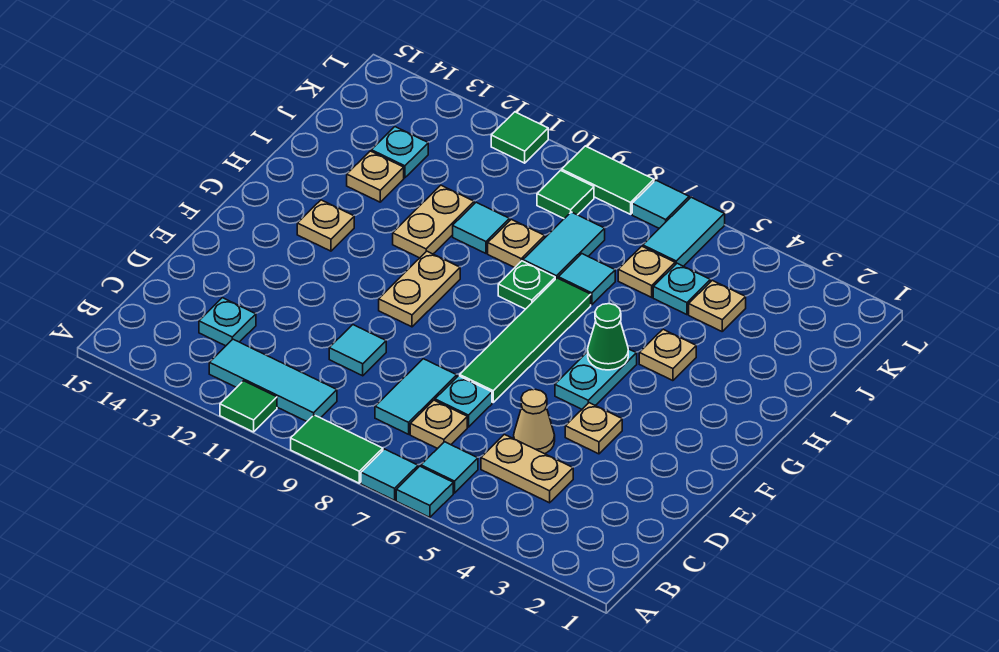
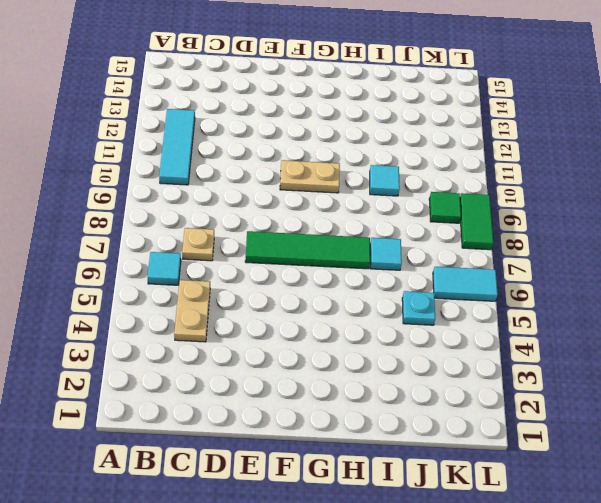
none -> cyan 1x1 tile [396,466,453,517]
none -> cyan 1x1 tile [361,449,418,500]
none -> green 1x2 tile [291,415,383,483]
none -> green 1x1 tile [220,381,277,432]

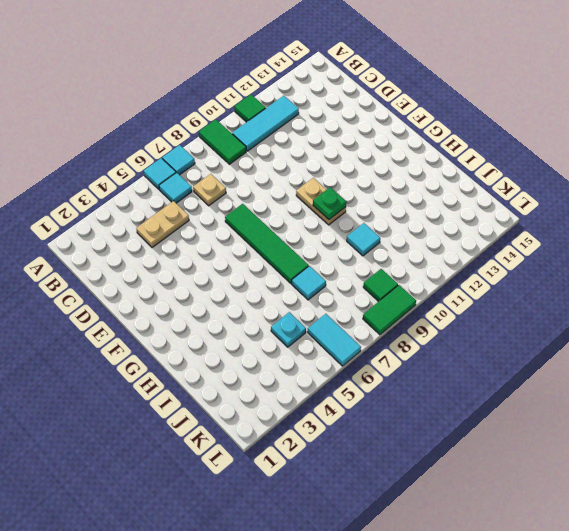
green 1x2 tile [199,119,246,164] -> green 1x2 tile turned to [291,415,383,483]
green 1x1 plate [313,187,346,219] -> green 1x1 plate moved to [498,261,555,309]
none -> cyan 1x2 tile [375,359,457,434]
none -> cyan 1x1 plate [199,298,256,346]
none -> tan 1x1 cone [514,389,555,454]
none -> cyan 1x1 plate [435,376,492,427]

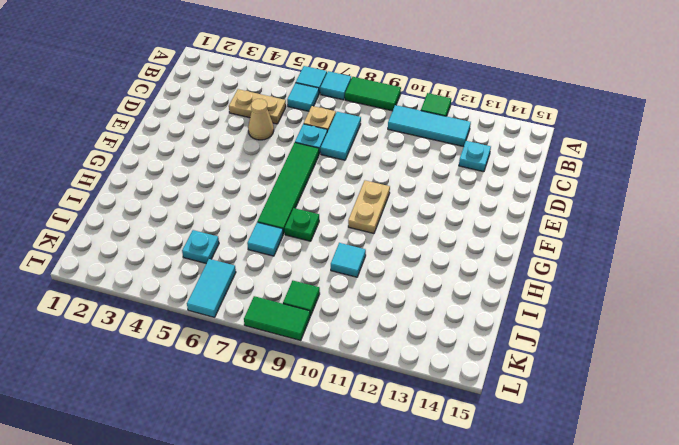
none -> cyan 1x1 tile [329,325,386,376]
none -> tan 1x1 plate [565,403,622,454]
none -> cyan 1x2 plate [555,349,637,409]
none -> tan 1x1 plate [297,200,354,251]

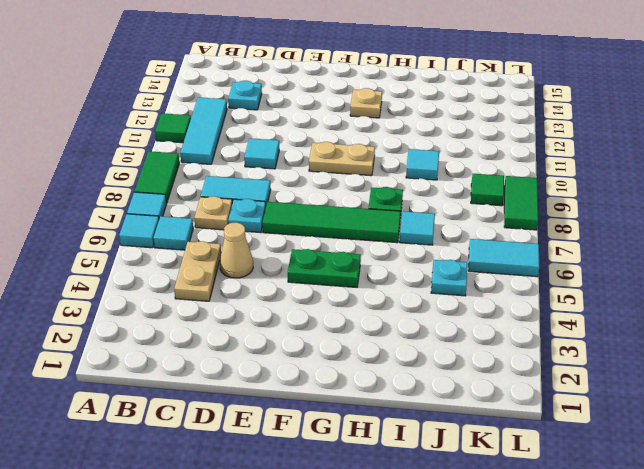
green 1x2 plate [288,249,361,287] -> cyan 1x2 plate [555,349,637,409]
none -> tan 1x1 plate [565,403,622,454]
none -> tan 1x1 plate [639,329,696,381]
none -> tan 1x2 plate [393,185,474,258]
none -> cyan 1x2 tile [523,212,605,279]

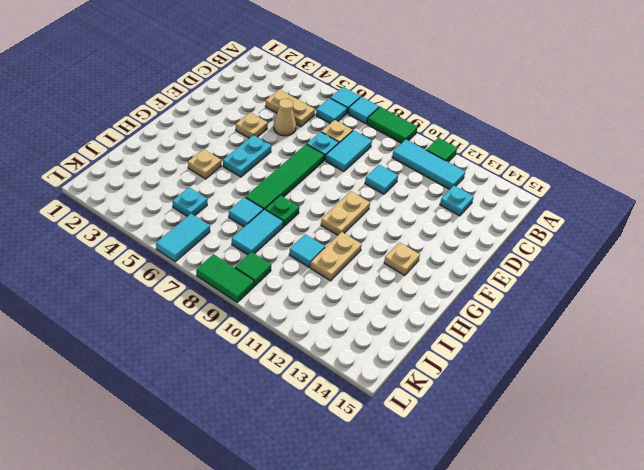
none -> tan 1x1 plate [488,219,545,268]
none -> tan 1x1 plate [347,151,404,202]
none -> tan 1x1 plate [689,280,746,331]
none -> tan 1x1 plate [618,246,675,297]

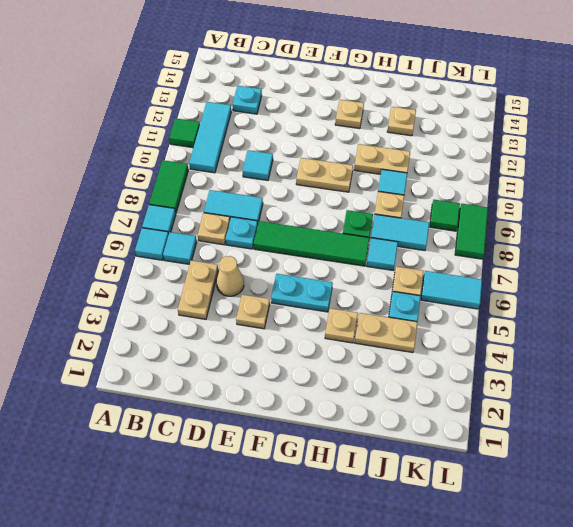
tan 1x2 plate [355,313,417,353] -> tan 1x1 plate [689,280,746,331]
none -> cyan 1x1 plate [371,127,428,178]
none -> cyan 1x1 tile [632,180,689,228]
none -> green 1x1 tile [491,112,548,163]
none -> green 1x1 cone [588,304,628,370]

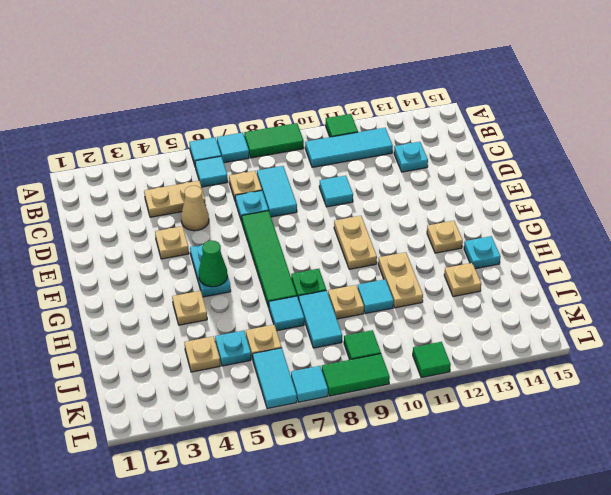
cyan 1x1 plate [464,236,501,269] -> cyan 1x1 plate moved to [371,127,428,178]

